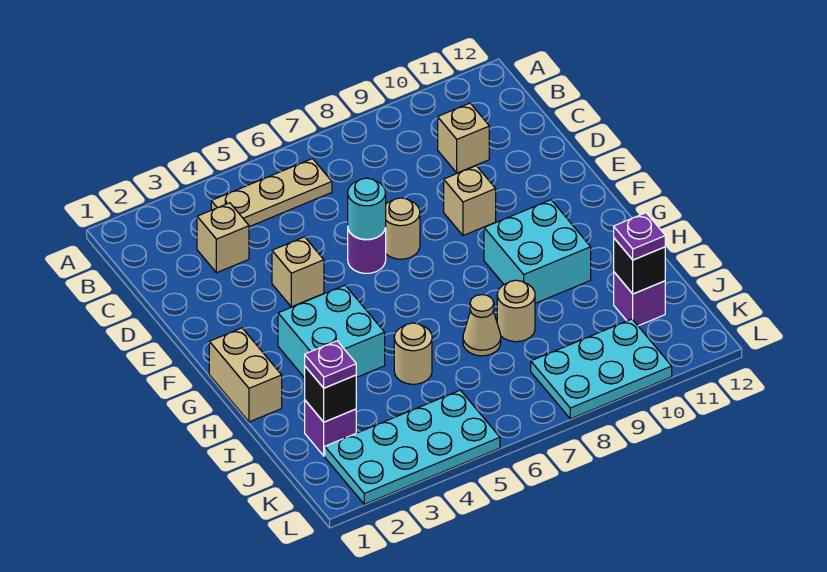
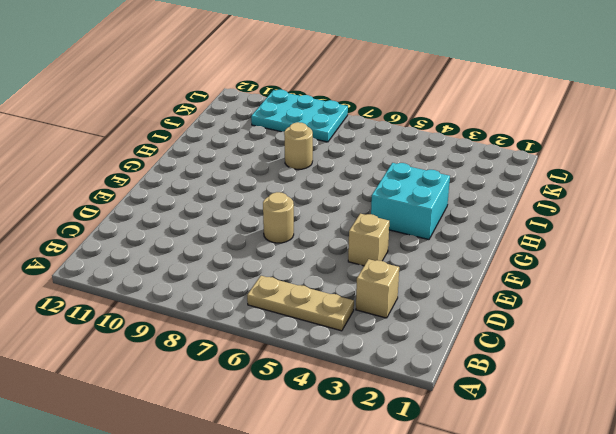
none -> tan 1x1 brick [438,103,489,173]
none -> purple 1x1 round brick [348,228,386,273]
none -> tan 1x1 brick [444,166,496,236]

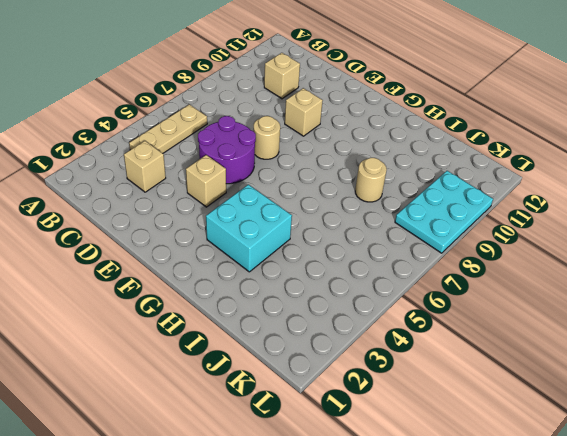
purple 2x2 round brick [198,116,256,184] -> purple 1x1 round brick [348,228,386,273]
none -> tan 1x2 brick [209,328,282,422]
none -> cyan 2x2 brick [484,200,591,303]
none -> tan 1x1 round brick [394,323,432,384]

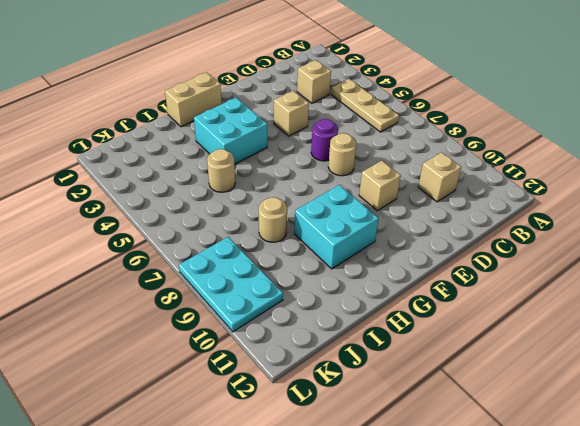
none -> tan 1x1 cone [463,295,501,356]
none -> purple 1x1 brick [305,400,356,456]
none -> purple 1x1 brick [614,272,665,326]

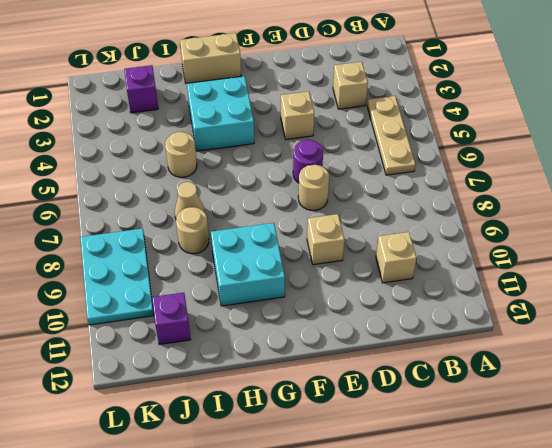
none -> cyan 2x4 plate [325,390,500,504]
none -> cyan 1x1 round brick [348,178,386,240]
none -> black 1x1 brick [305,366,356,422]

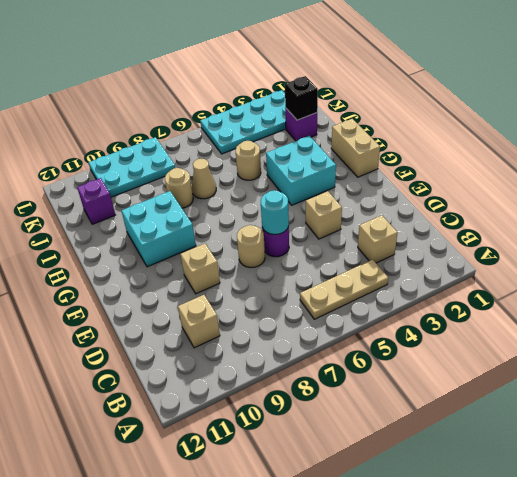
none -> black 1x1 brick [614,238,665,294]
none -> purple 1x1 plate [305,341,356,388]
none -> purple 1x1 plate [614,213,665,260]

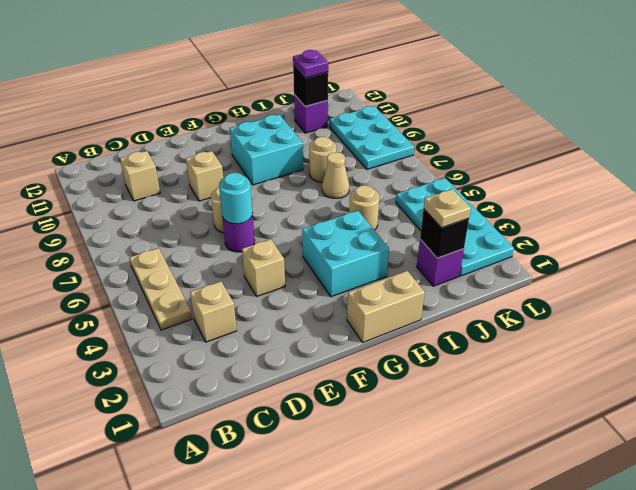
tan 1x1 plate [424,189,471,228] -> purple 1x1 plate [305,341,356,388]

